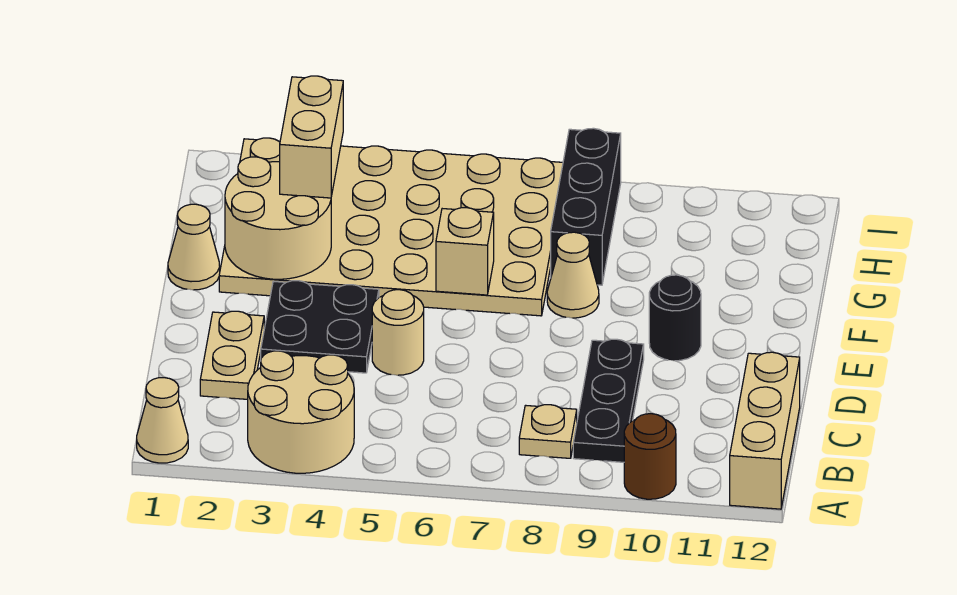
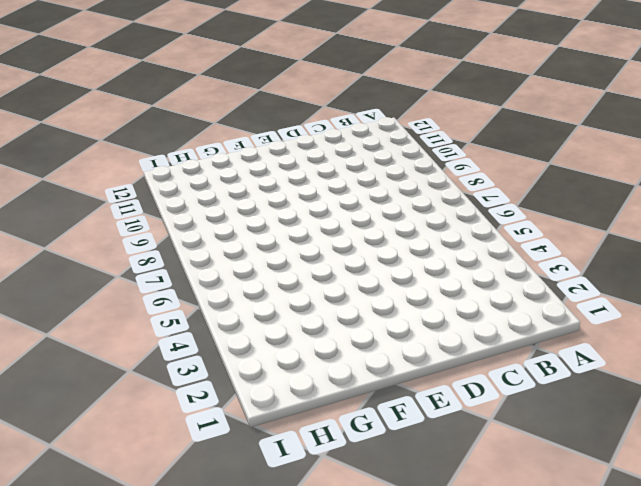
none -> tan 1x1 cone [137,378,188,463]
none -> tan 2x2 round brick [248,351,354,473]
none -> brown 1x1 round brick [624,414,676,499]

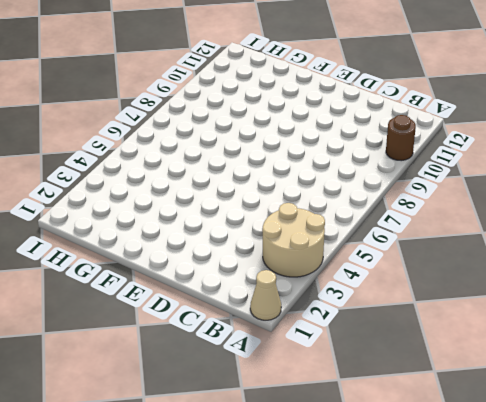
none -> tan 1x3 brick [730,352,800,509]
none -> tan 1x1 plate [519,405,577,458]
none -> black 1x3 plate [573,339,644,462]

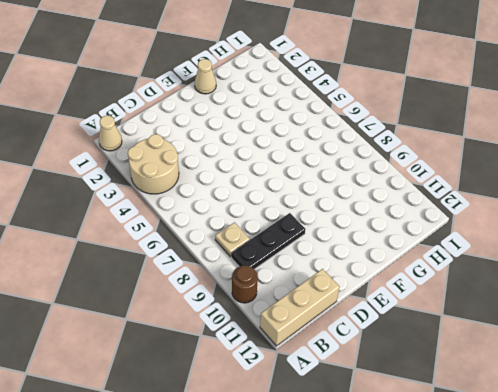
none -> tan 1x2 plate [200,311,264,399]
none -> black 2x2 plate [261,281,379,373]
none -> tan 1x1 round brick [372,290,424,375]

